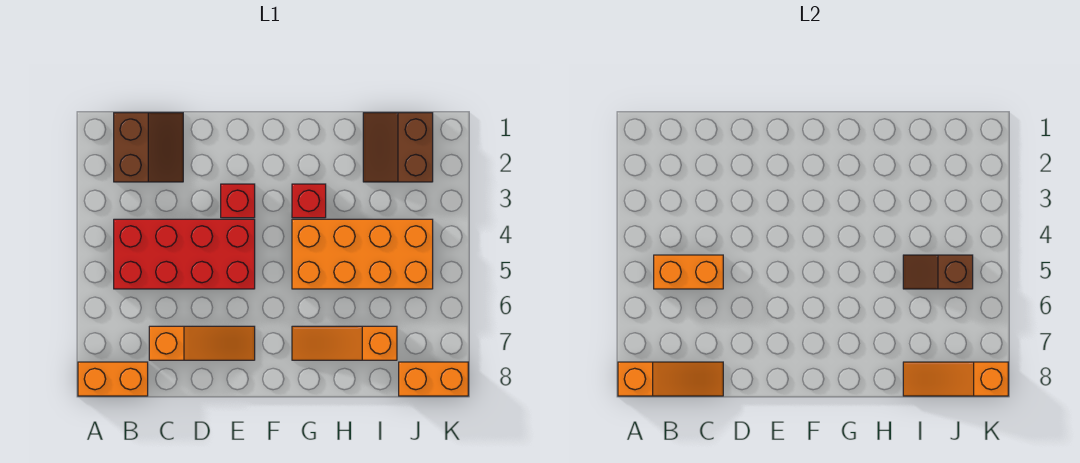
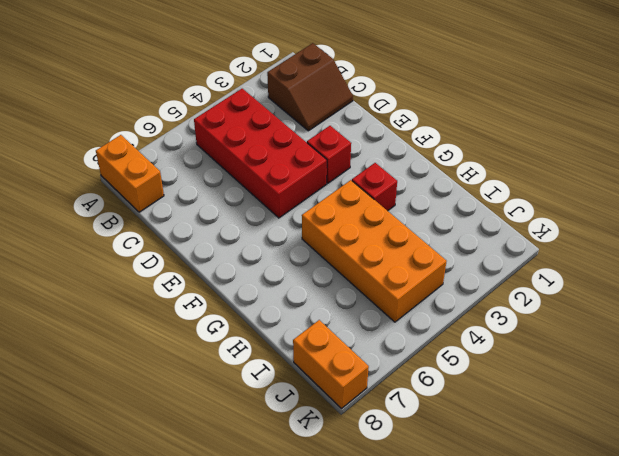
none -> orange 1x3 slope [149,326,255,360]
none -> orange 1x3 slope [292,326,397,360]
none -> brown 2x2 slope [363,113,433,182]

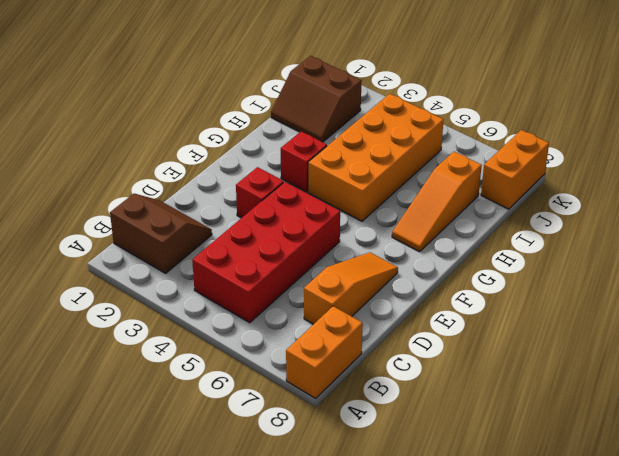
none -> orange 1x3 slope [618,362,723,396]
none -> orange 1x2 brick [654,255,723,289]
none -> brown 1x2 slope [903,255,973,289]

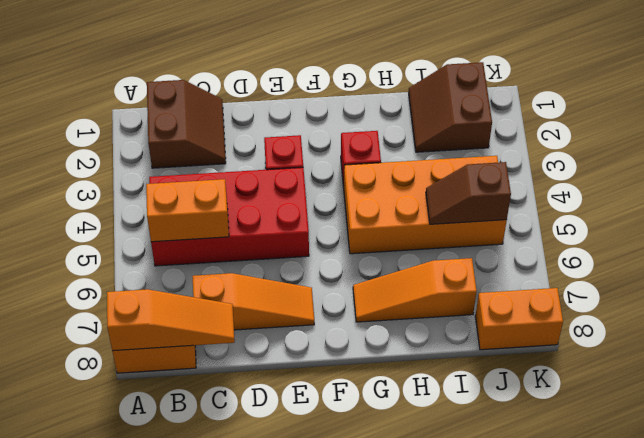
none -> orange 1x3 slope [903,362,1008,396]

